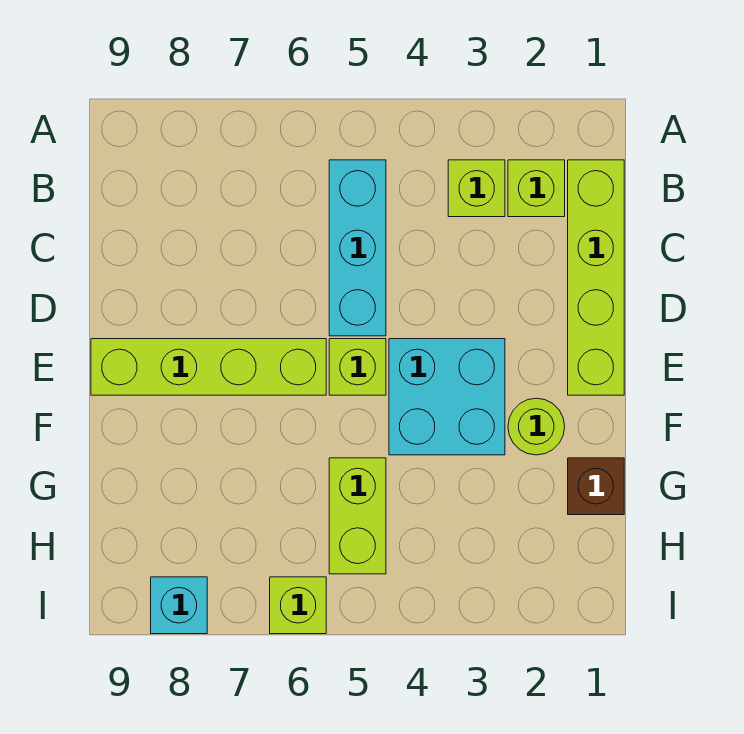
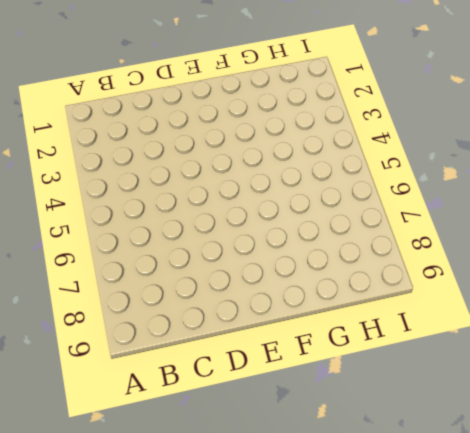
none -> lime 1x4 brick [568,160,624,395]
none -> lime 1x1 brick [508,160,565,217]
none -> lime 1x1 brick [448,160,505,217]

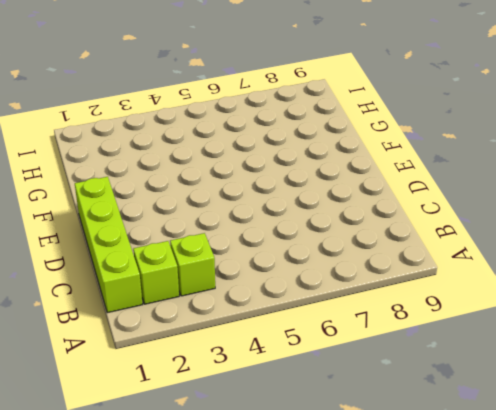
none -> cyan 1x3 brick [329,160,386,336]
none -> cyan 2x2 brick [389,339,505,455]
none -> lime 1x1 brick [329,339,386,395]

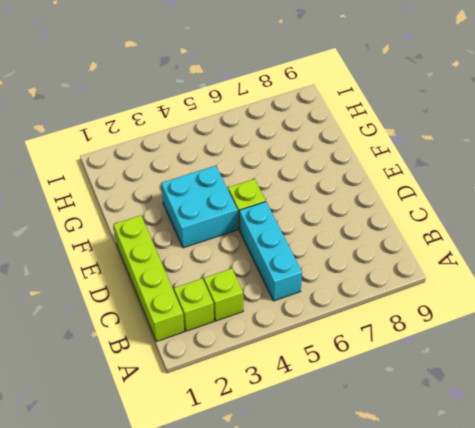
none -> lime 1x4 brick [91,339,326,395]
none -> lime 1x1 round brick [508,398,565,455]
none -> brown 1x1 brick [568,458,624,515]

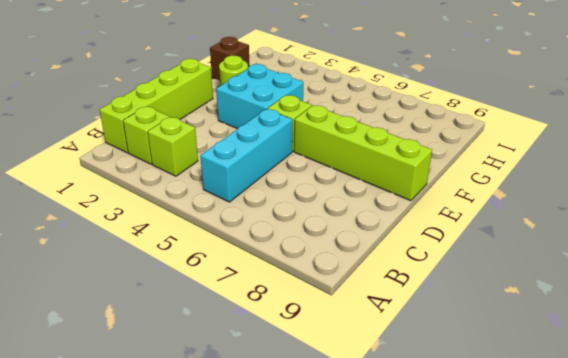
none -> lime 1x2 brick [329,458,386,574]
none -> lime 1x1 brick [270,577,326,634]
none -> cyan 1x1 brick [151,577,207,634]

